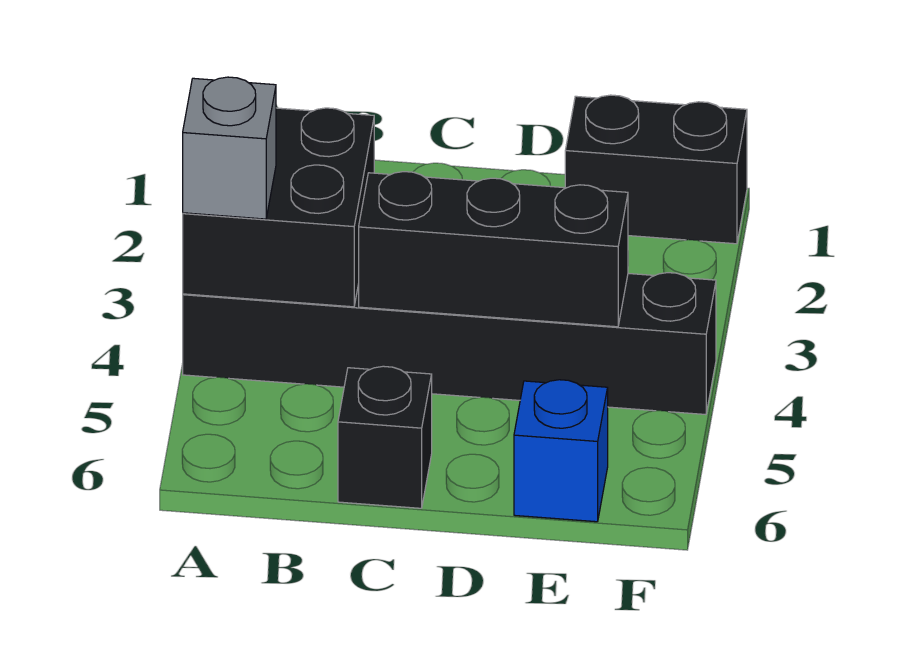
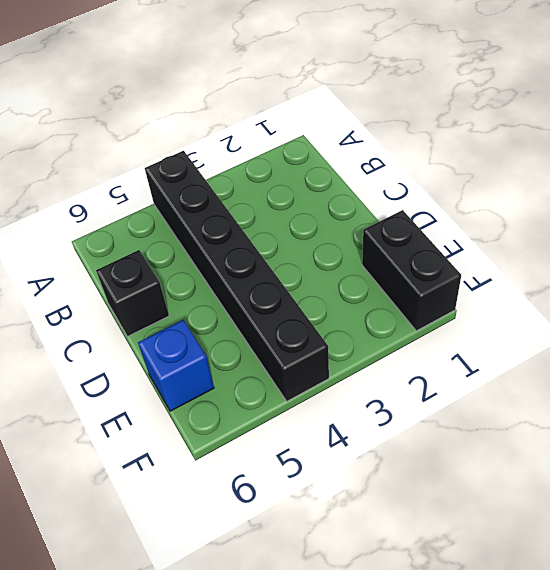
none -> black 2x2 brick [183,108,374,307]
none -> black 1x3 brick [359,172,628,327]

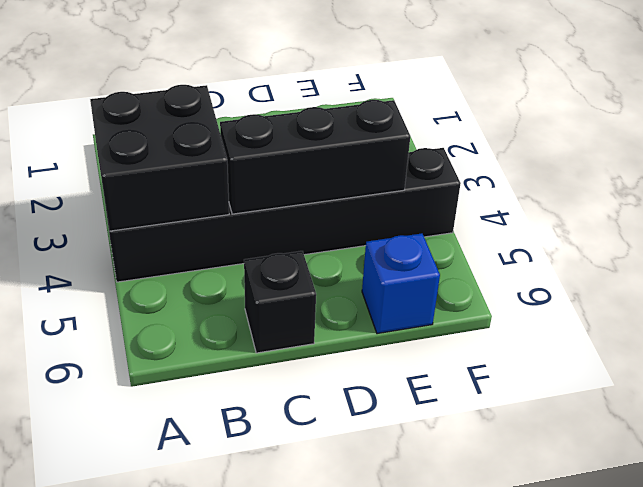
none -> black 1x2 brick [565,95,747,244]
none -> grey 1x1 brick [183,77,276,219]

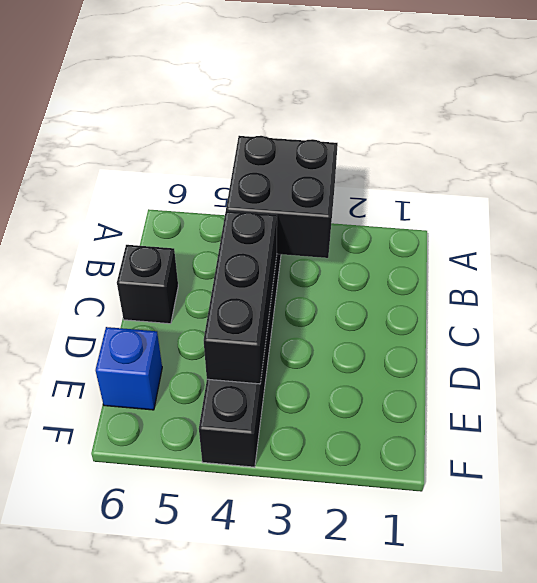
none -> black 1x2 brick [565,95,747,244]
none -> grey 1x1 brick [183,77,276,219]

